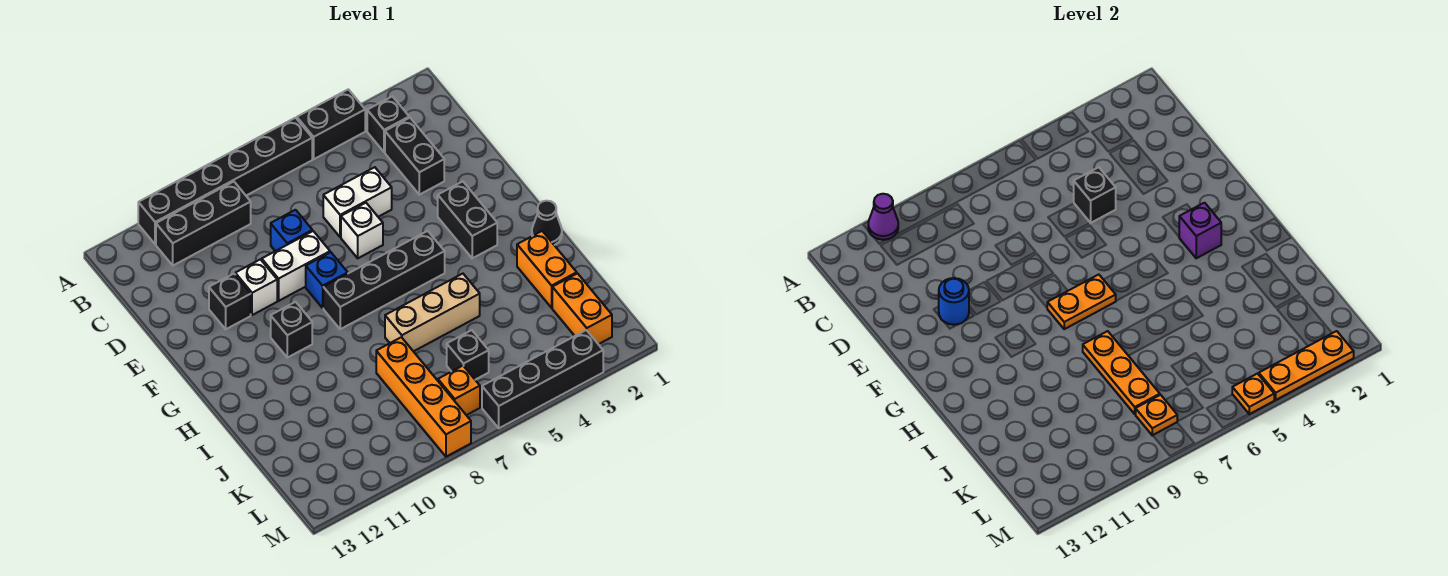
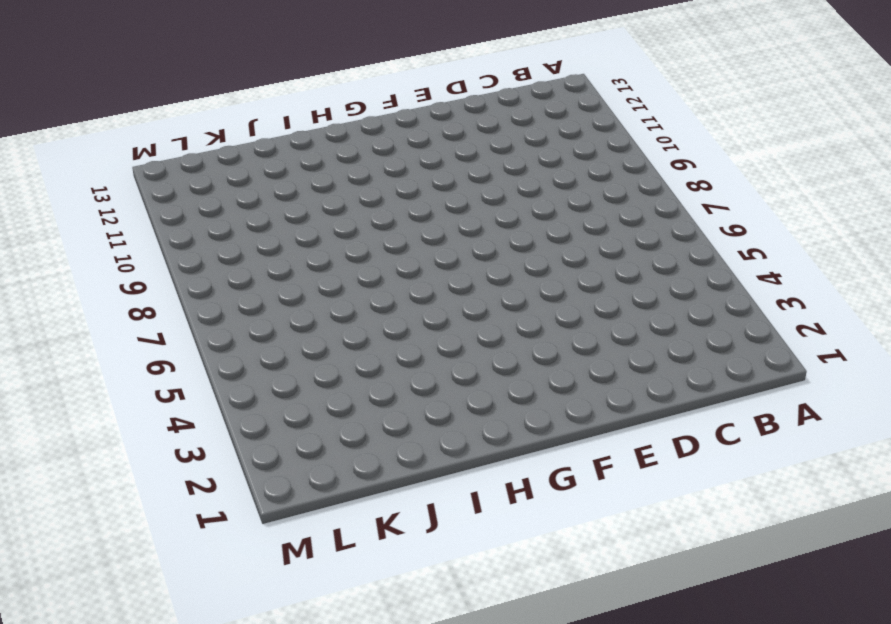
none -> black 1x2 brick [297,89,365,159]
none -> black 1x6 brick [138,118,312,244]
none -> black 1x1 brick [367,96,409,152]
none -> black 1x3 brick [156,182,251,265]

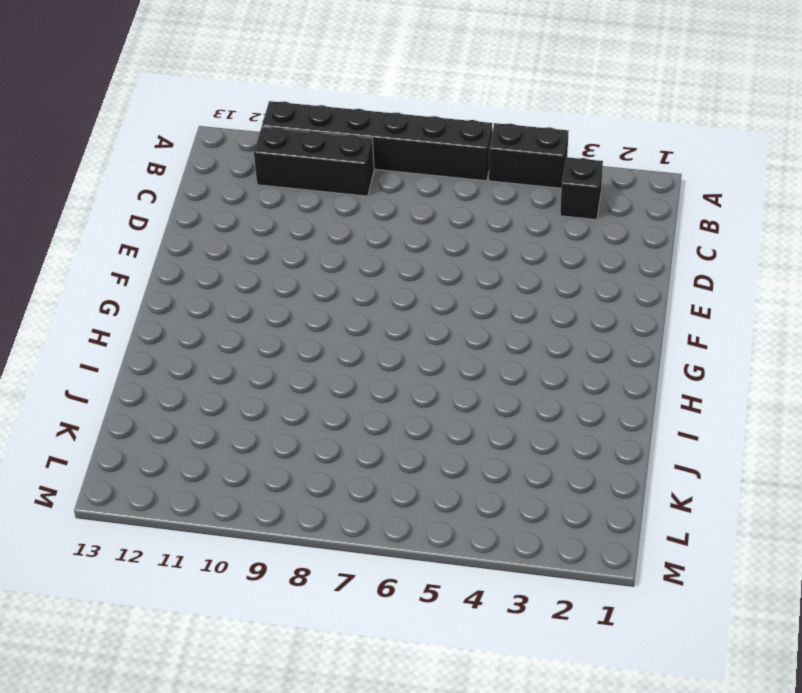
none -> black 1x2 brick [385,118,444,195]
none -> white 1x2 brick [323,167,392,237]
none -> blue 1x1 brick [271,210,312,251]
none -> white 1x1 brick [341,203,383,258]

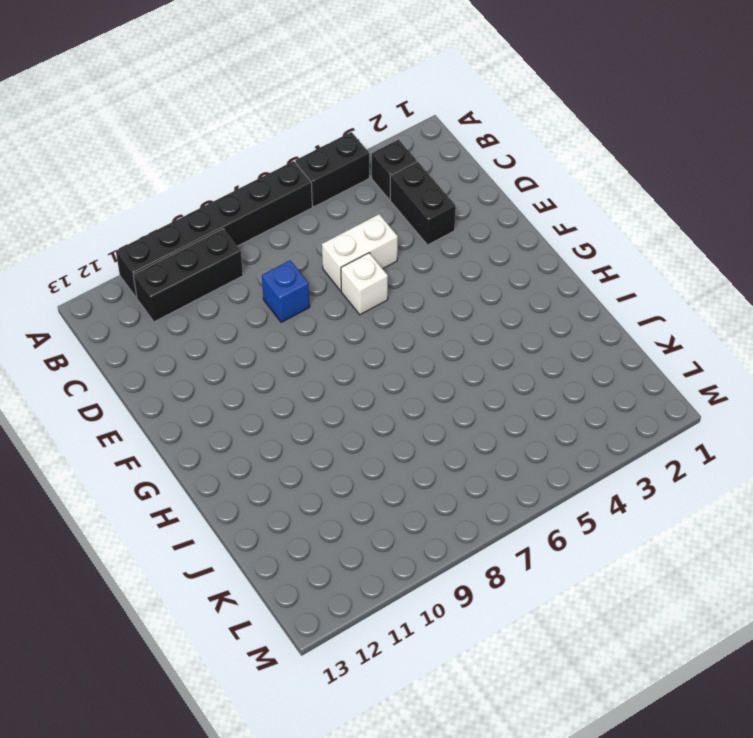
none -> white 1x2 brick [262,231,330,301]
none -> white 1x1 brick [235,259,277,315]
none -> black 1x1 brick [209,274,251,329]
none -> black 1x2 brick [438,181,497,258]

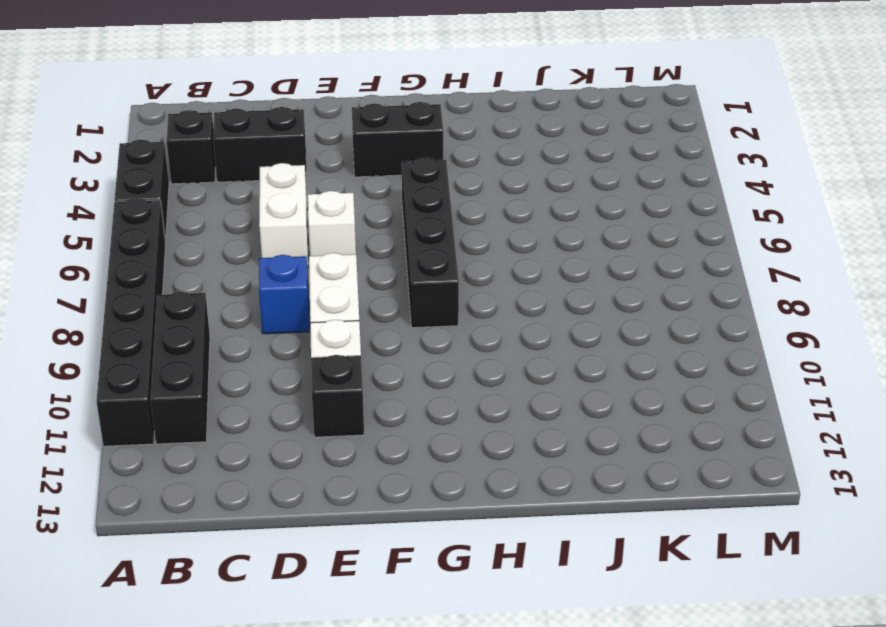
none -> blue 1x1 brick [306,252,348,308]
none -> black 1x1 brick [271,302,312,358]
none -> black 1x1 cone [532,201,562,245]
none -> orange 1x2 brick [517,231,577,308]

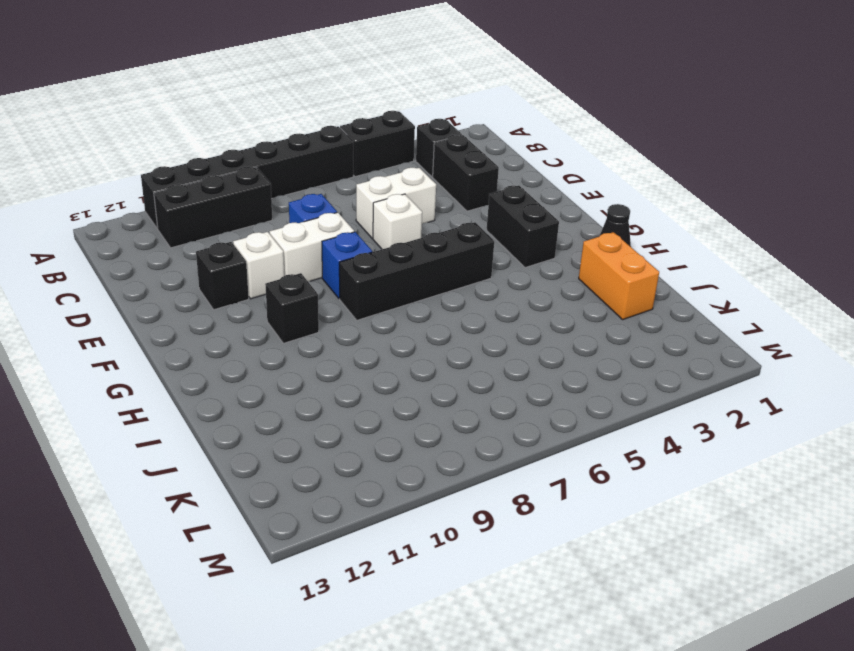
none -> tan 1x3 brick [385,274,480,352]
none -> orange 1x4 brick [376,337,471,457]
none -> orange 1x2 brick [552,273,612,344]
none -> black 1x1 brick [447,330,489,380]

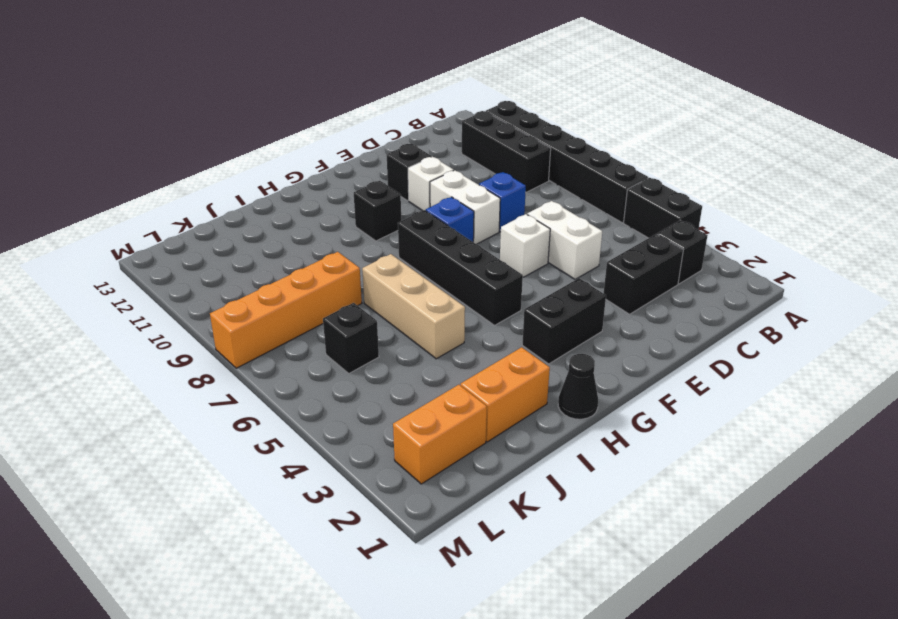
none -> orange 1x1 brick [438,366,480,415]
none -> black 1x4 brick [482,330,603,428]
none -> purple 1x1 cone [868,194,898,240]
none -> black 1x1 brick [1074,167,1116,223]

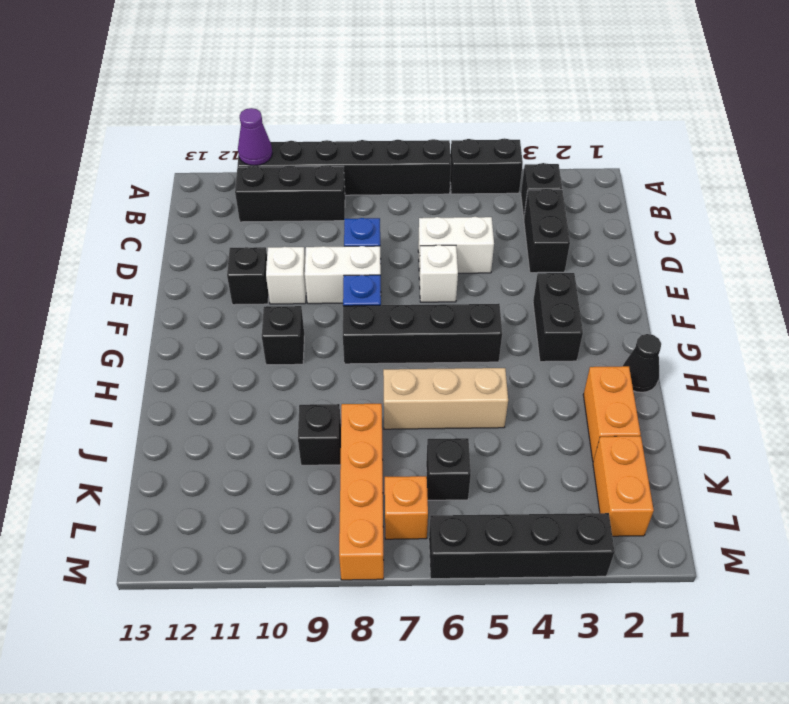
black 1x1 brick [298,404,341,465] -> black 1x1 brick moved to [1074,167,1116,223]
none -> blue 1x1 round brick [939,278,969,325]
none -> purple 1x1 brick [1179,203,1221,258]
none -> orange 1x2 plate [1047,275,1116,329]
none -> orange 1x3 plate [1083,331,1160,414]

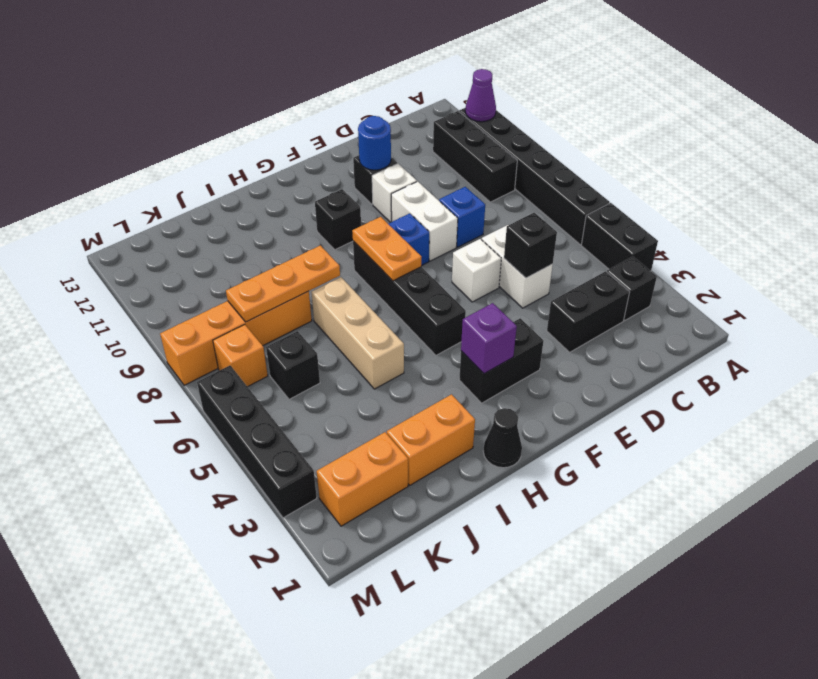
none -> orange 1x1 plate [1135,395,1177,436]
none -> orange 1x3 plate [1259,331,1354,400]
none -> orange 1x1 plate [1232,374,1274,414]

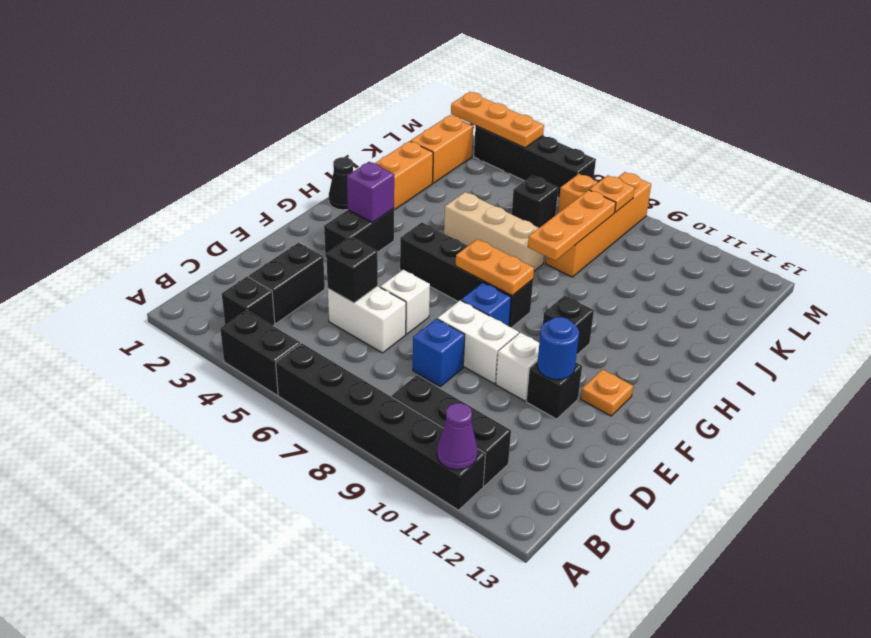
orange 1x1 plate [581,369,633,416] -> orange 1x1 plate moved to [1232,374,1274,414]

